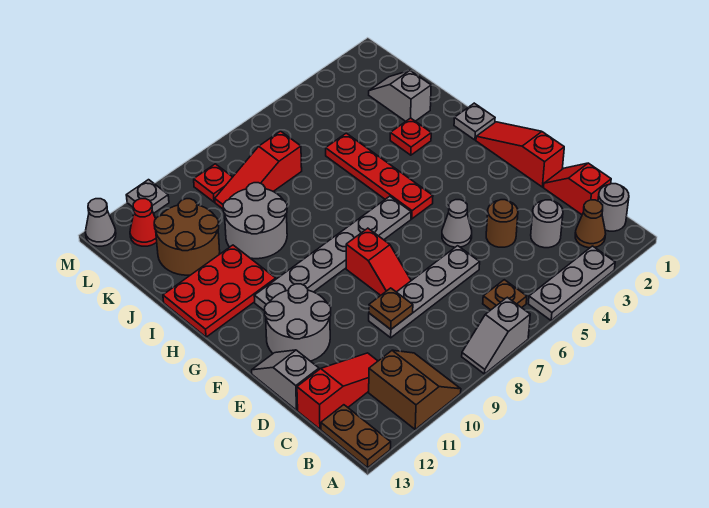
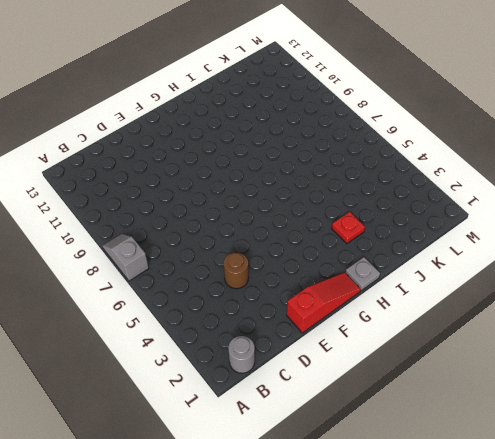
none -> grey 1x3 plate [528,246,615,320]
none -> brown 2x2 slope [369,350,461,429]
none -> brown 1x2 plate [321,405,391,468]
none -> brown 1x1 cone [575,200,606,248]

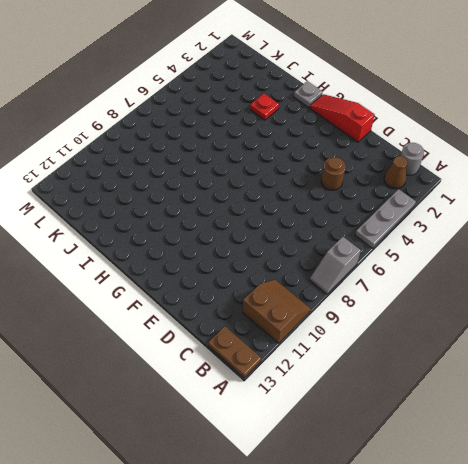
none -> brown 1x1 plate [483,280,527,310]
none -> red 1x2 slope [544,163,611,215]
none -> grey 1x1 round brick [531,200,563,248]
none -> red 1x3 slope [297,353,378,429]

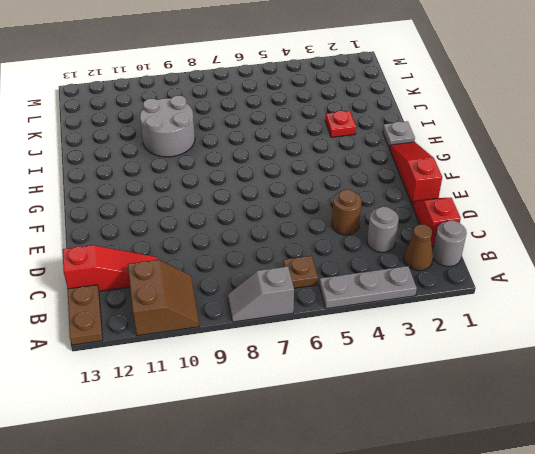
none -> grey 1x4 plate [369,246,480,338]
none -> grey 1x2 slope [252,350,319,410]
none -> grey 1x1 cone [442,200,472,247]
none -> red 1x2 slope [346,228,411,295]

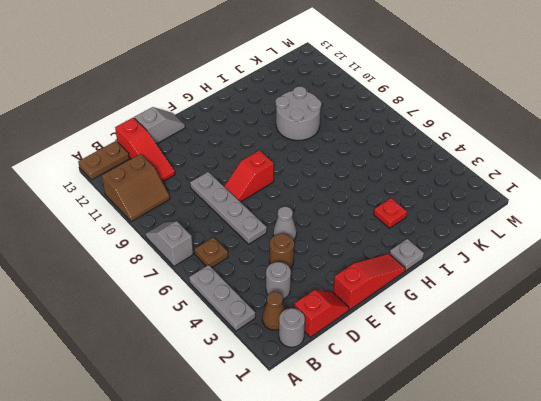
none -> grey 2x2 round brick [265,284,331,361]
none -> red 1x4 plate [326,133,433,219]
none -> grey 1x6 plate [254,196,411,311]
none -> red 2x3 plate [163,245,276,337]

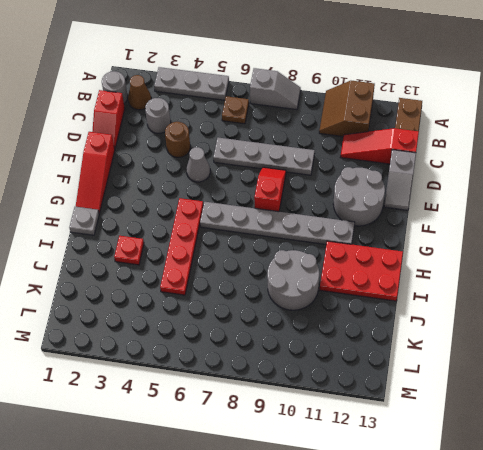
none -> grey 1x2 slope [369,71,431,121]
none -> brown 2x2 round brick [154,199,220,275]
none -> red 1x3 slope [215,131,302,209]
none -> red 1x1 plate [194,164,232,202]

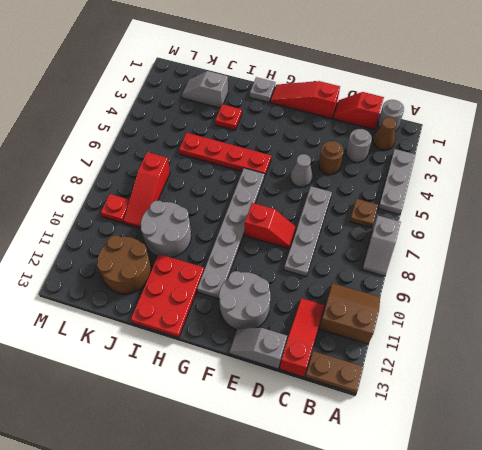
none -> red 1x1 cone [130,199,157,246]
none -> grey 1x1 plate [126,180,169,213]
none -> grey 1x1 cone [85,199,116,246]
none -> brown 1x1 plate [369,288,413,329]

